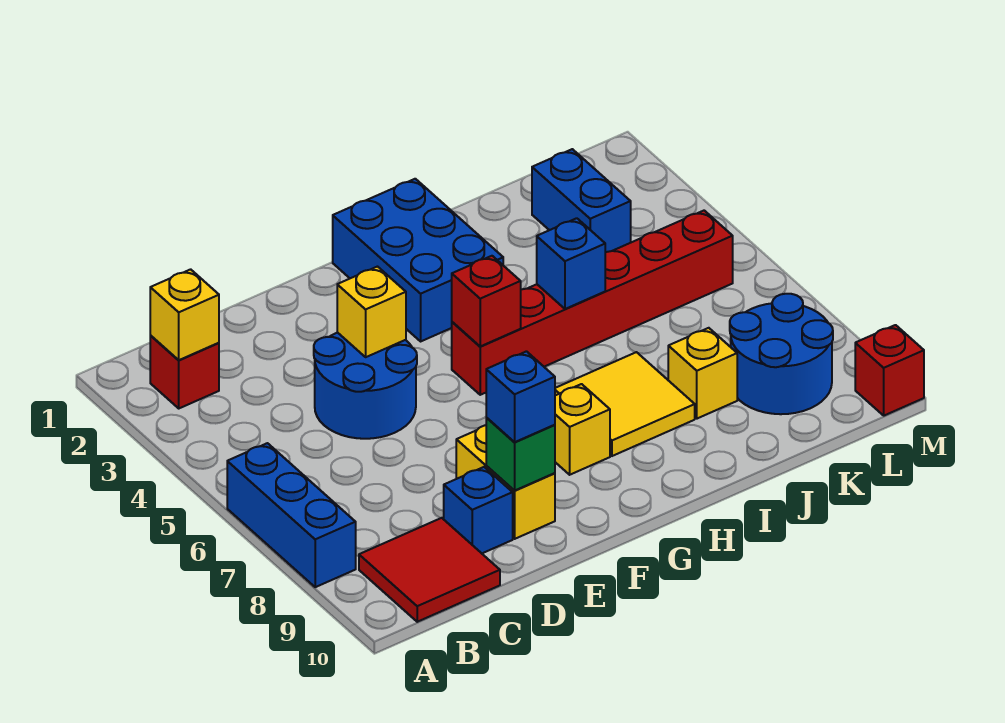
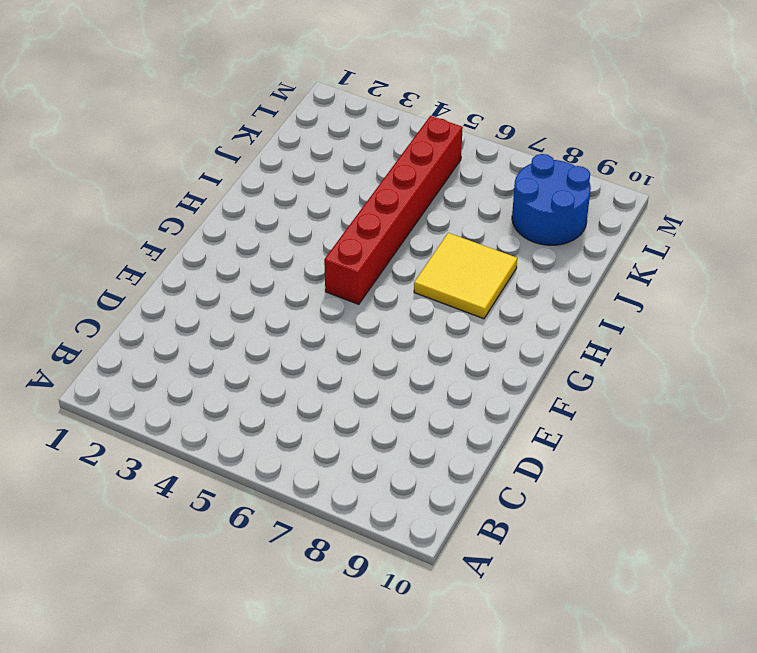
none -> blue 1x3 brick [227,443,356,587]
none -> red 1x1 brick [150,336,219,408]
none -> red 2x2 tile [359,518,500,622]

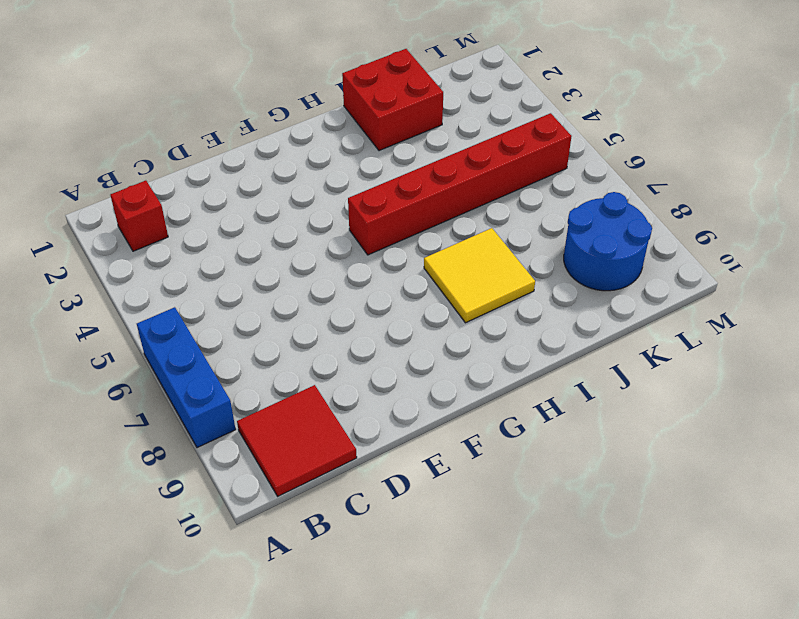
red 2x2 brick [342,49,443,151] -> none
none -> blue 2x2 round brick [314,333,417,439]
none -> blue 1x1 brick [444,467,513,553]
none -> yellow 1x2 brick [456,425,555,539]

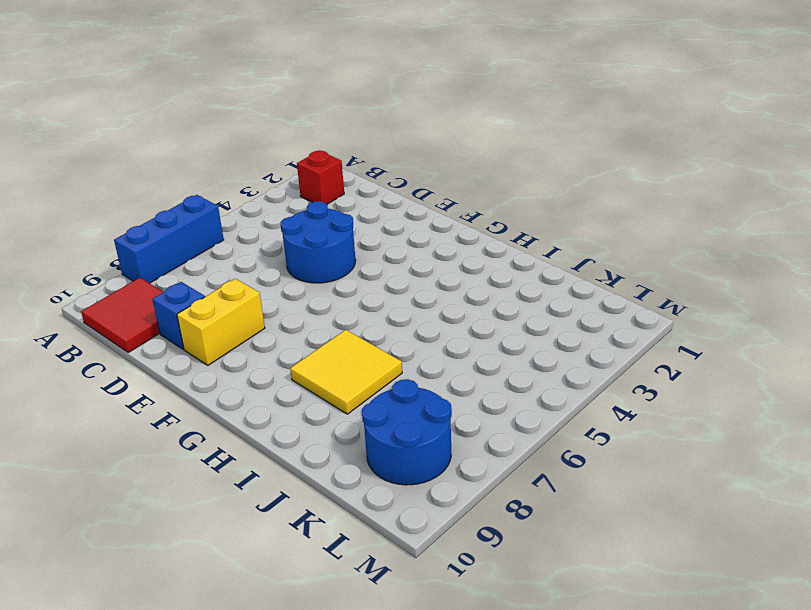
none -> blue 2x3 brick [333,179,503,341]
none -> red 1x6 brick [452,211,733,395]
none -> yellow 1x1 brick [555,384,610,475]

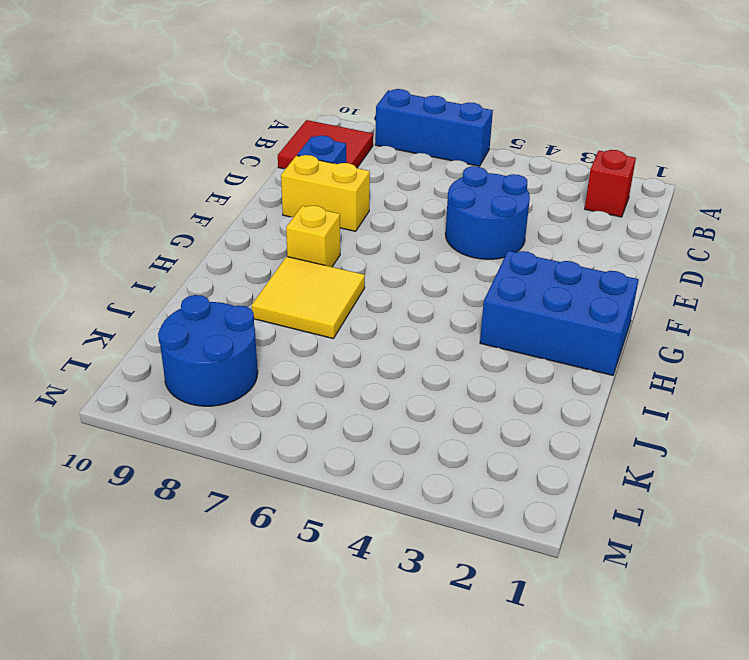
none -> red 1x6 brick [452,211,733,395]
none -> yellow 1x1 brick [668,328,737,419]
none -> blue 1x2 brick [532,149,631,253]

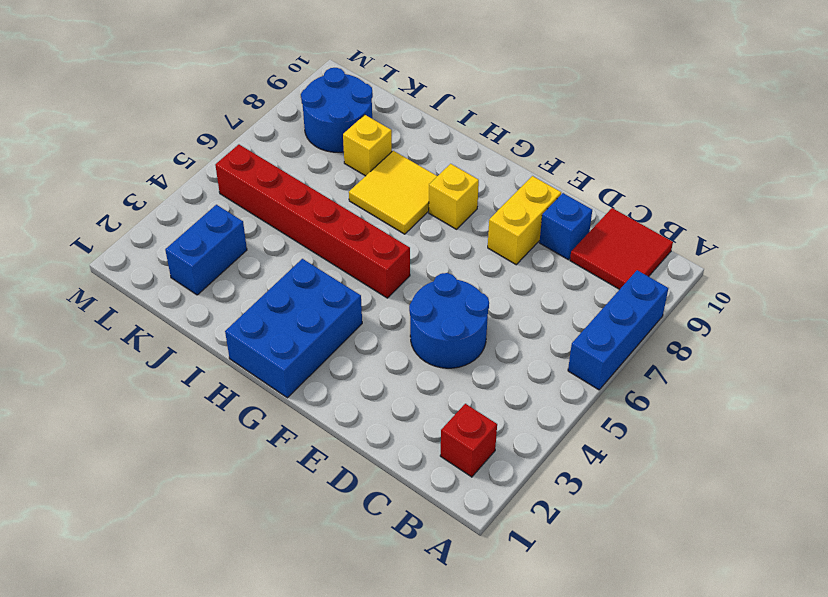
none -> red 1x1 brick [855,325,924,416]
none -> yellow 1x1 brick [150,269,219,360]
none -> yellow 1x1 brick [337,267,406,357]

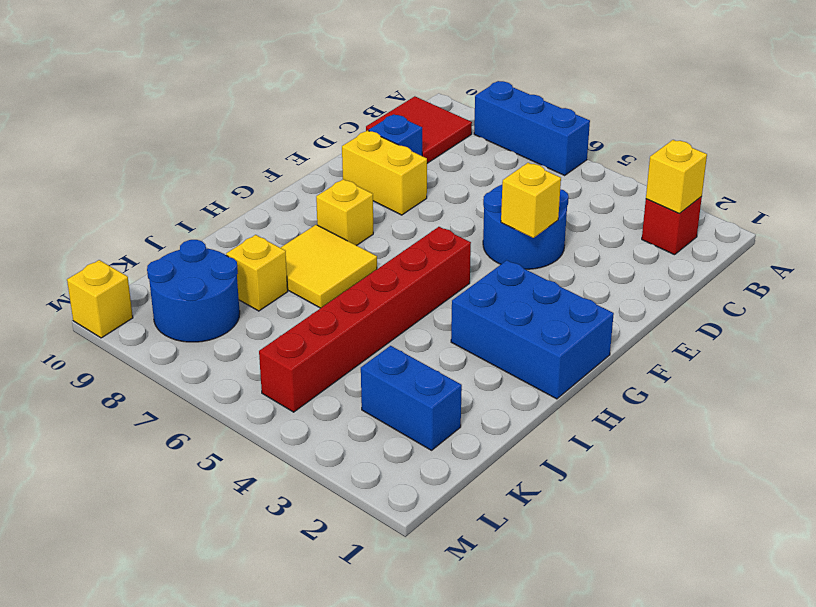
yellow 1x1 brick [67,260,133,338] -> red 1x1 brick [855,325,924,416]
none -> green 1x1 brick [486,418,555,490]
none -> red 1x1 brick [452,256,521,346]
none -> blue 1x1 brick [537,218,605,309]

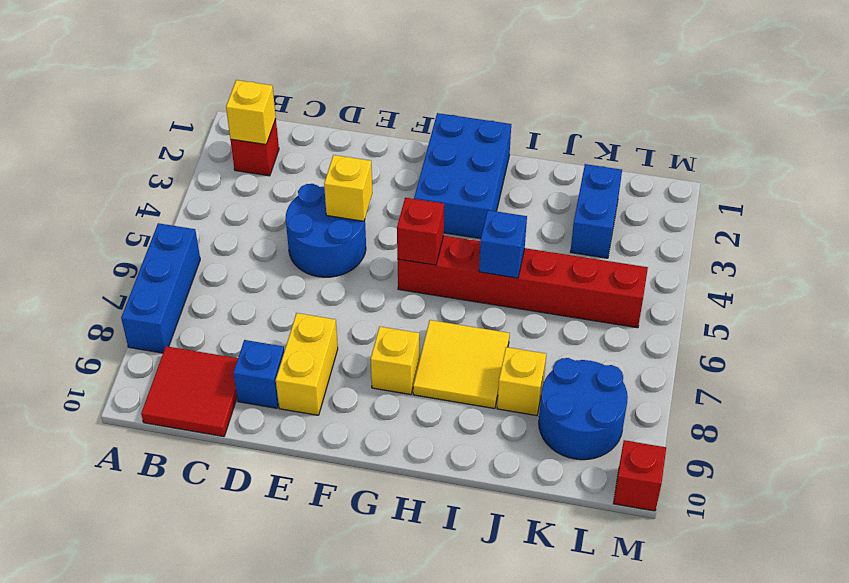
none -> green 1x1 brick [486,418,555,490]
none -> blue 1x1 brick [486,351,555,442]

